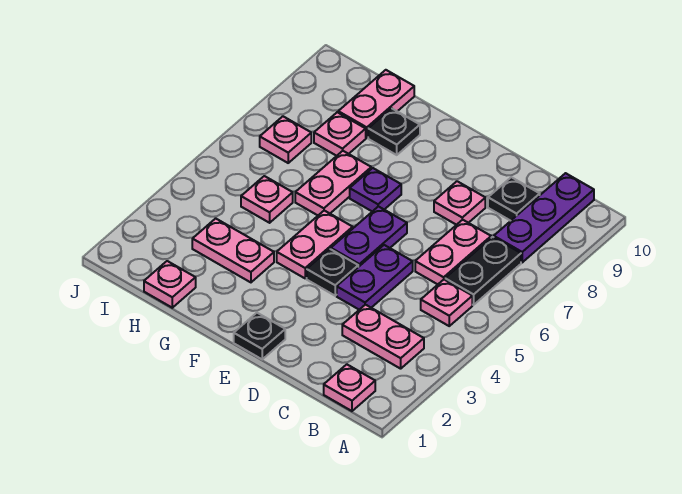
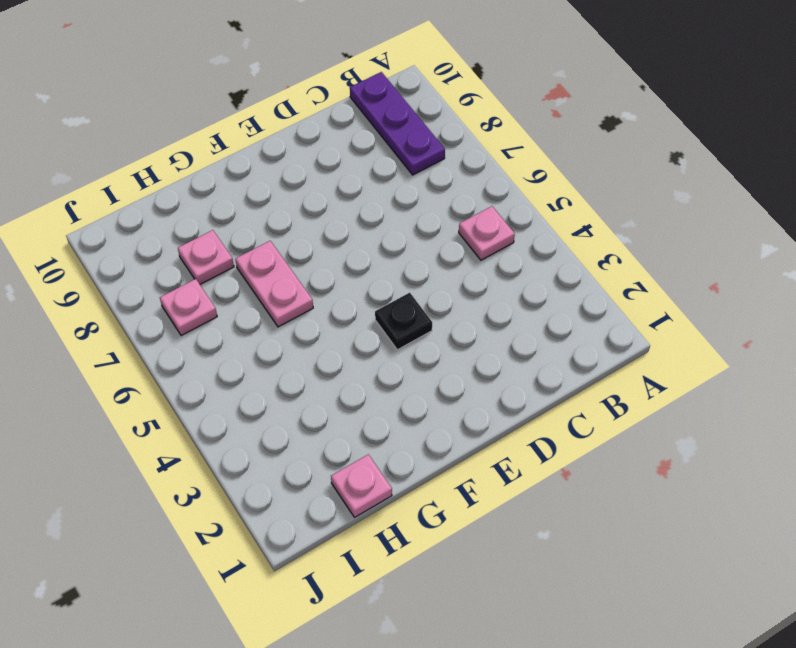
none -> pink 1x1 plate [324,364,375,411]
none -> pink 1x2 plate [342,305,424,369]
none -> black 1x2 plate [445,237,521,305]

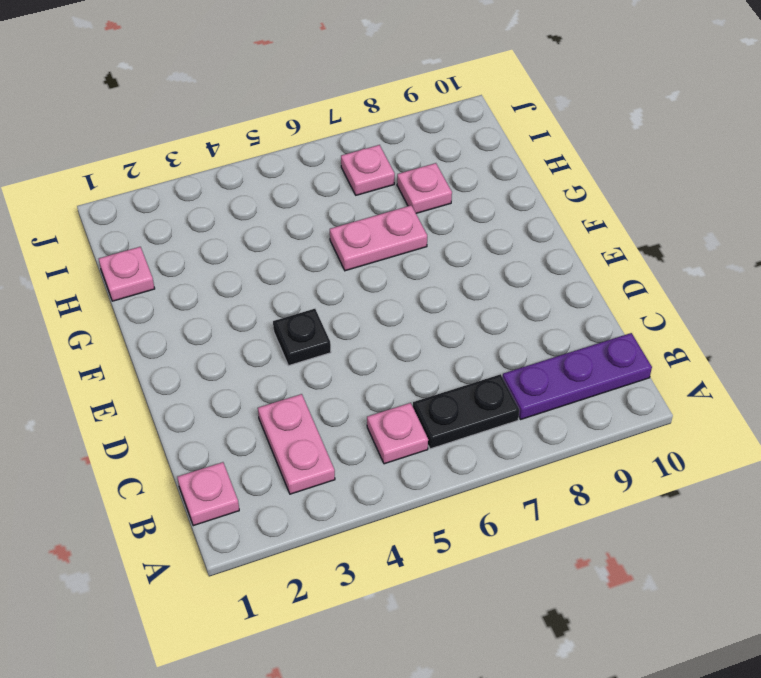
none -> pink 1x2 plate [415,220,491,284]
none -> black 1x1 plate [488,177,540,221]
none -> purple 1x2 plate [337,245,413,310]

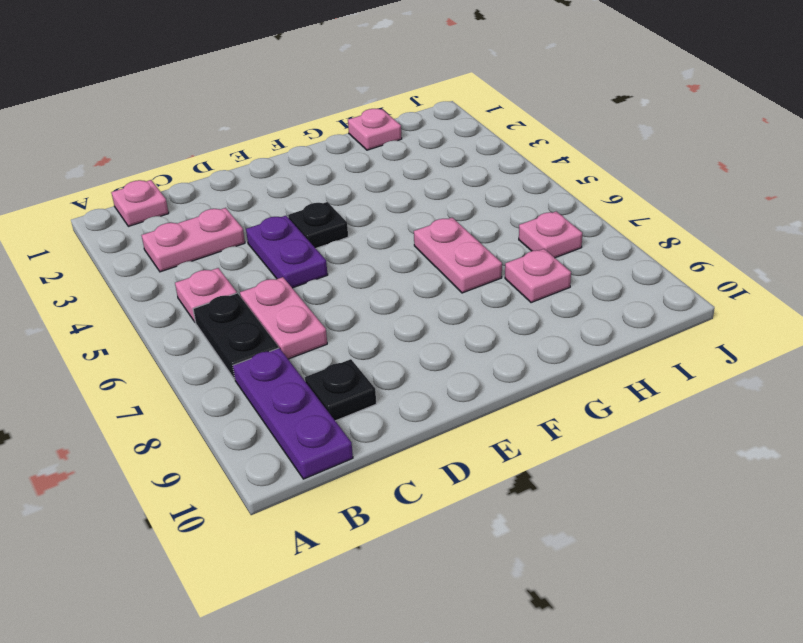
none -> pink 1x1 plate [434,181,485,225]
none -> black 1x1 plate [234,313,285,359]
none -> purple 1x2 plate [331,207,407,267]

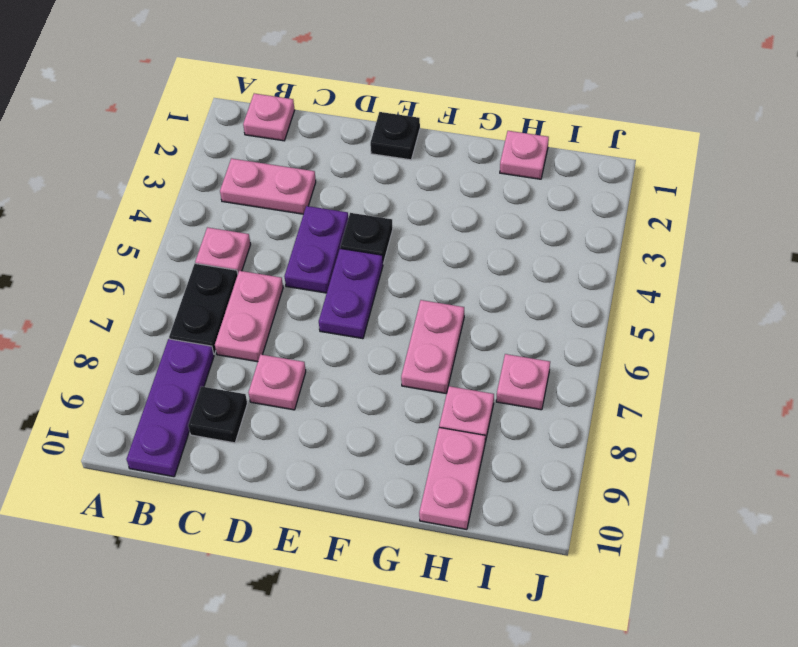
none -> pink 1x2 plate [277,211,353,278]
none -> purple 1x1 plate [350,168,401,211]
none -> pink 1x2 plate [192,218,274,282]

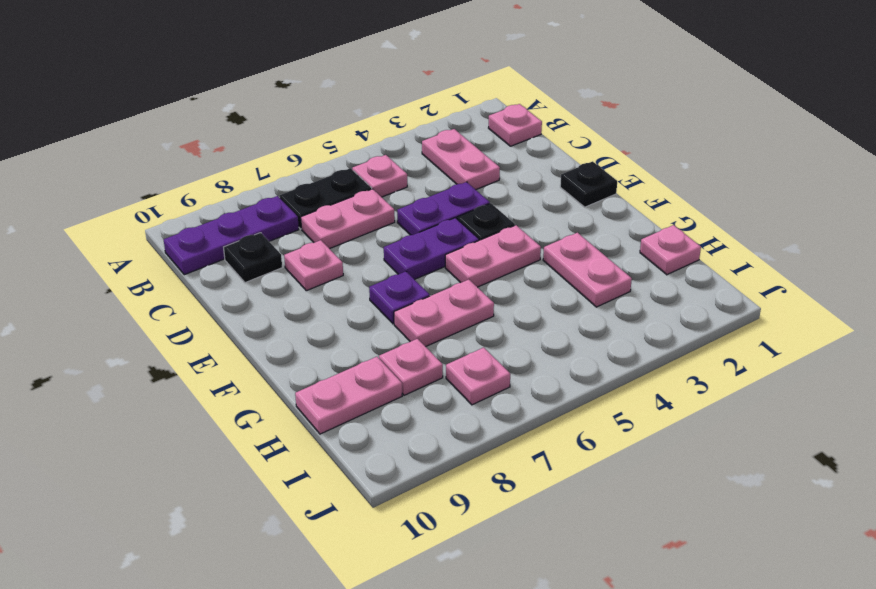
none -> black 1x1 plate [368,108,420,155]
none -> pink 1x1 plate [241,176,293,223]

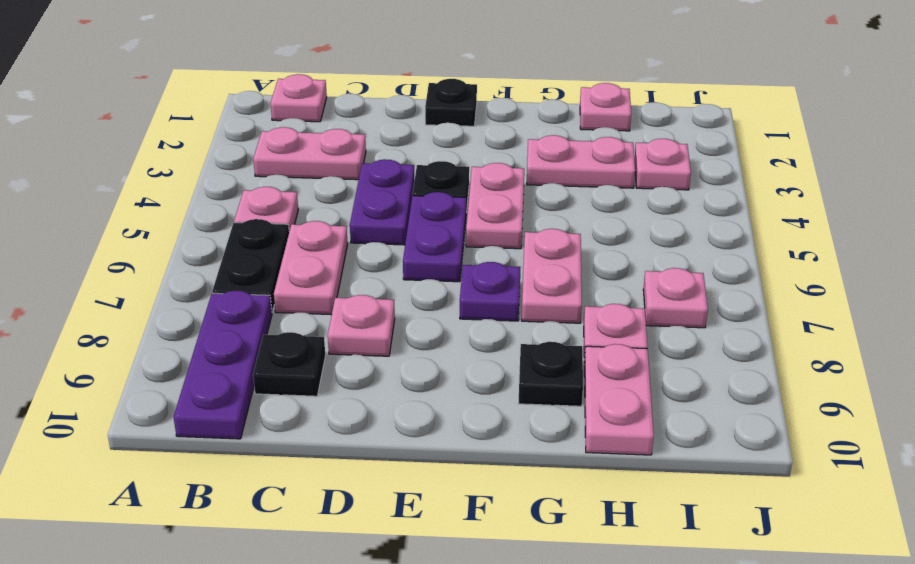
pink 1x1 plate [635,139,691,190] -> pink 1x1 plate moved to [241,176,293,223]

